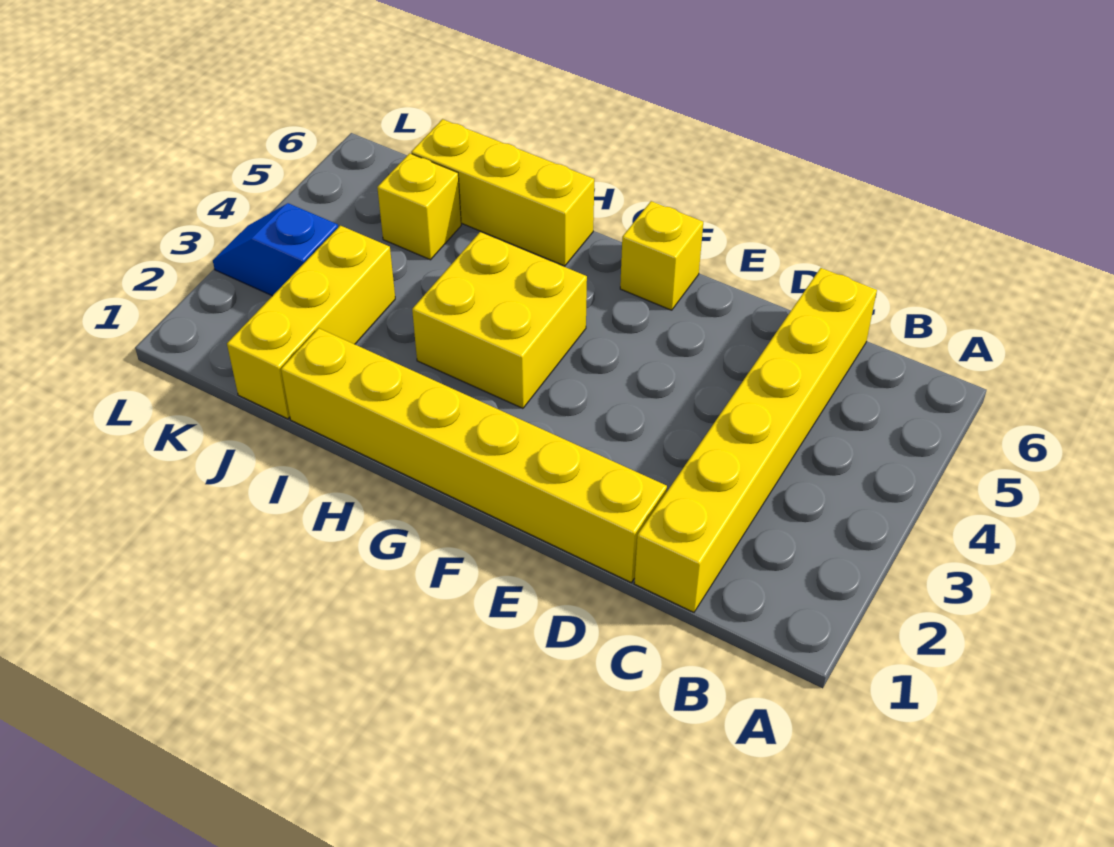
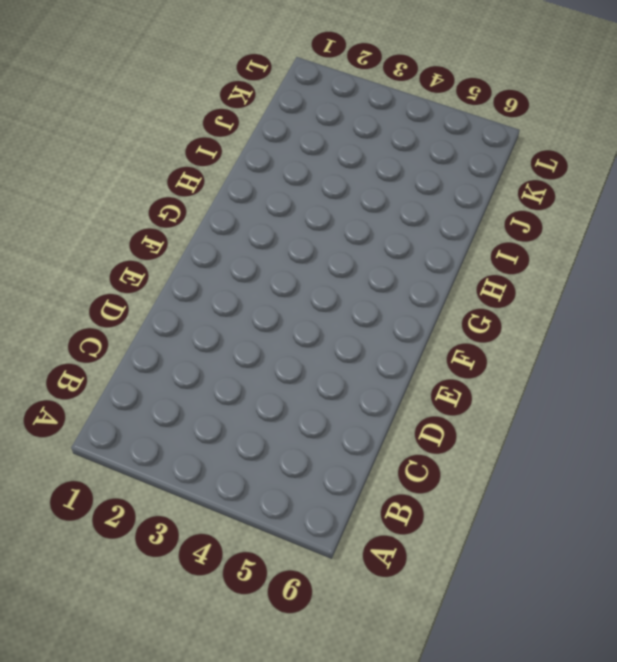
none -> yellow 1x6 brick [634,268,877,612]
none -> yellow 1x6 brick [281,328,667,582]

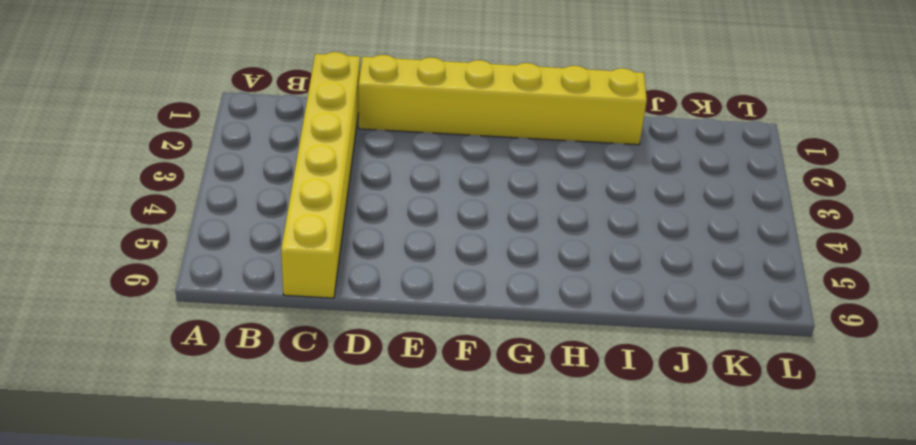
none -> yellow 1x1 brick [620,201,703,310]
none -> yellow 2x2 brick [412,232,587,408]

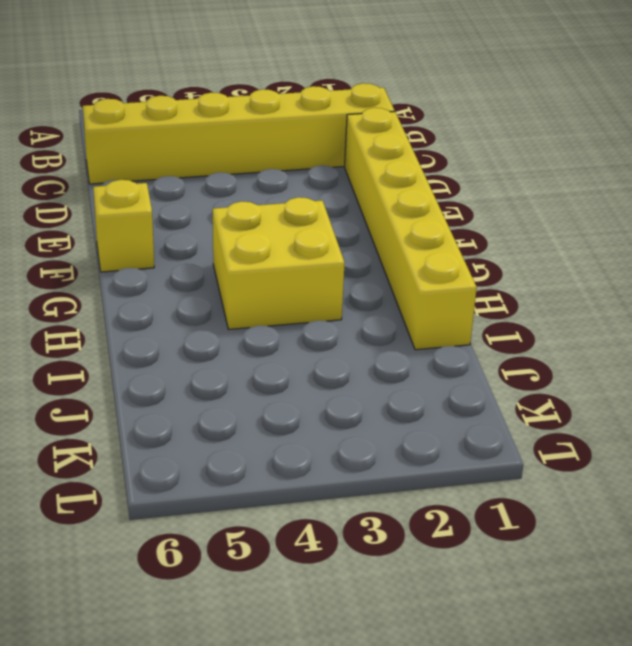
none -> yellow 1x3 brick [411,119,594,266]
none -> yellow 1x3 brick [227,226,395,419]

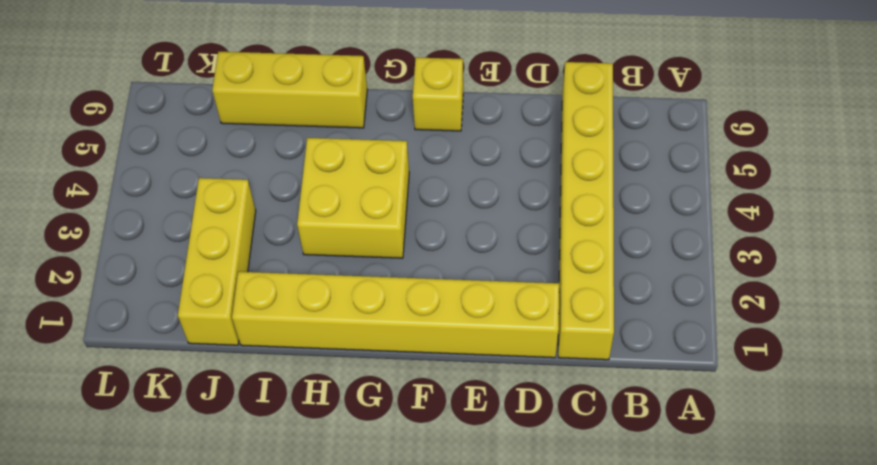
none -> yellow 1x1 brick [377,153,461,260]
none -> blue 1x2 slope [213,203,338,296]

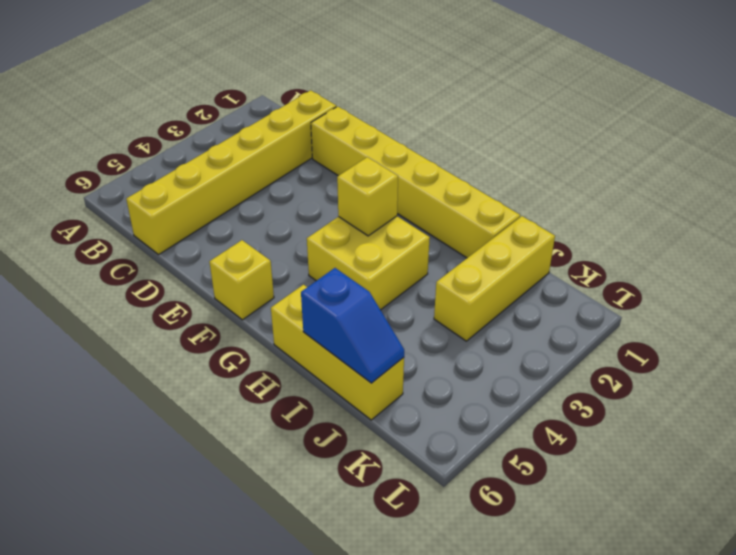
yellow 1x1 brick [337,157,398,236] -> yellow 1x1 brick moved to [377,153,461,260]
blue 1x2 slope [301,268,404,383] -> blue 1x2 slope moved to [213,203,338,296]

